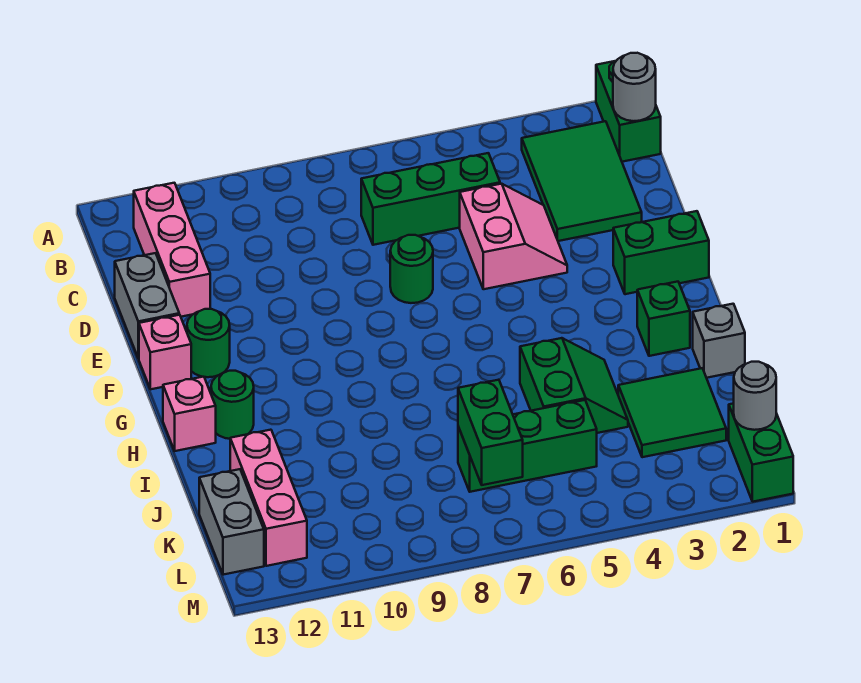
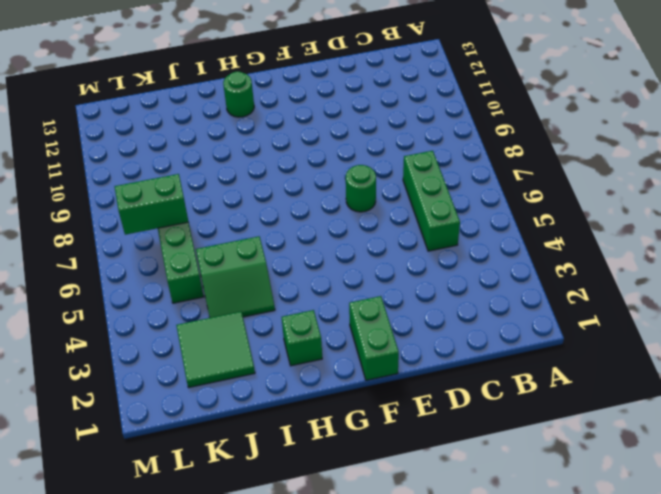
none -> green 1x2 brick [596,61,661,162]
none -> green 2x3 tile [522,121,642,241]
none -> pink 1x3 brick [134,183,210,317]

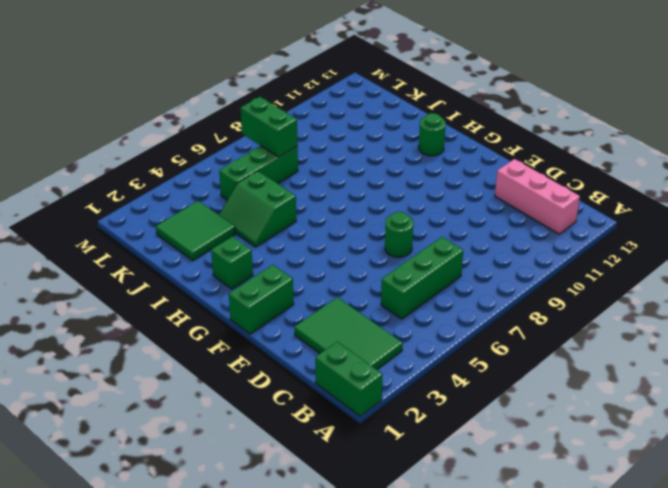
none -> pink 2x2 slope [460,184,567,289]
none -> grey 1x2 brick [115,253,179,359]
none -> green 1x1 round brick [187,309,230,377]

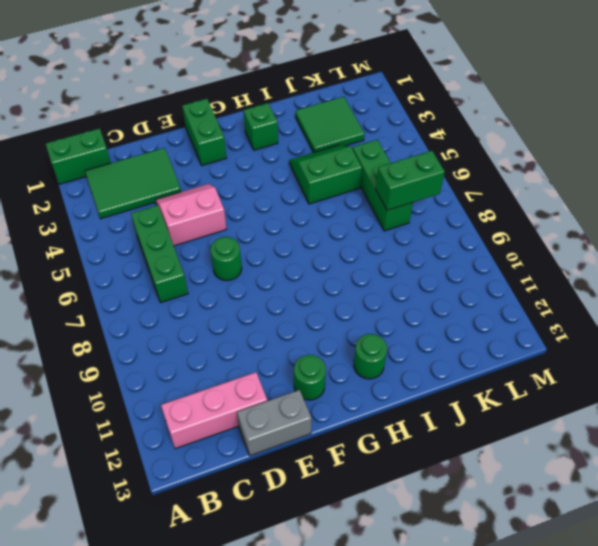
none -> pink 1x1 brick [139,315,191,389]
none -> pink 1x1 brick [163,377,216,451]
none -> grey 1x1 brick [693,304,745,378]

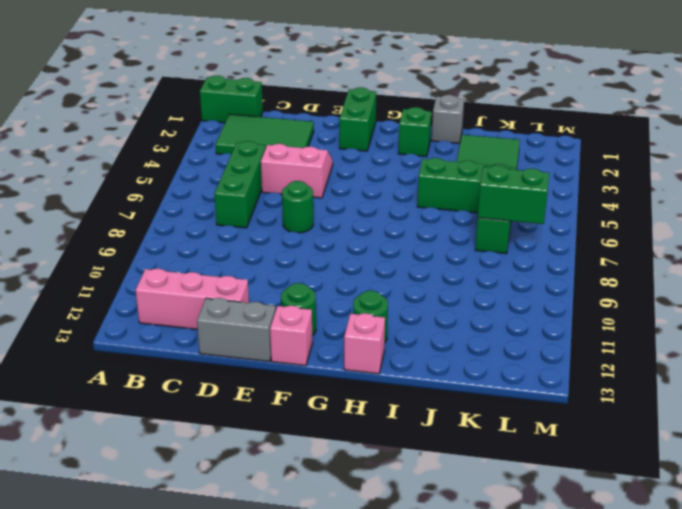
none -> pink 1x3 brick [230,430,307,566]
none -> grey 1x2 brick [199,469,264,575]
none -> green 1x2 brick [729,403,793,502]

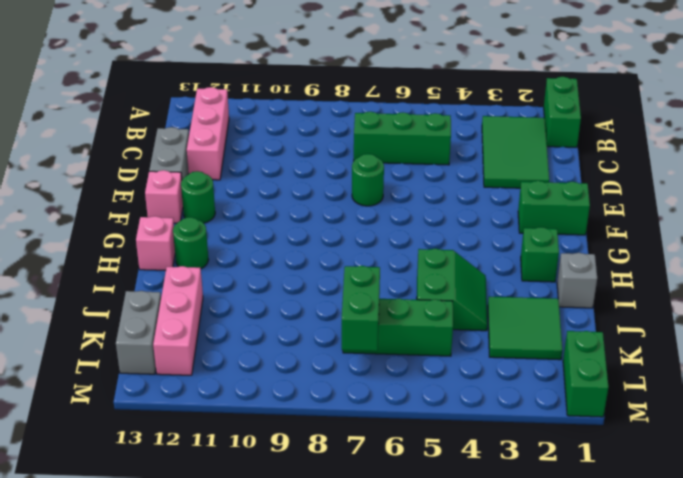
none -> pink 2x2 slope [460,184,567,289]
none -> grey 1x1 round brick [613,53,656,121]
none -> grey 1x1 round brick [734,362,776,430]

